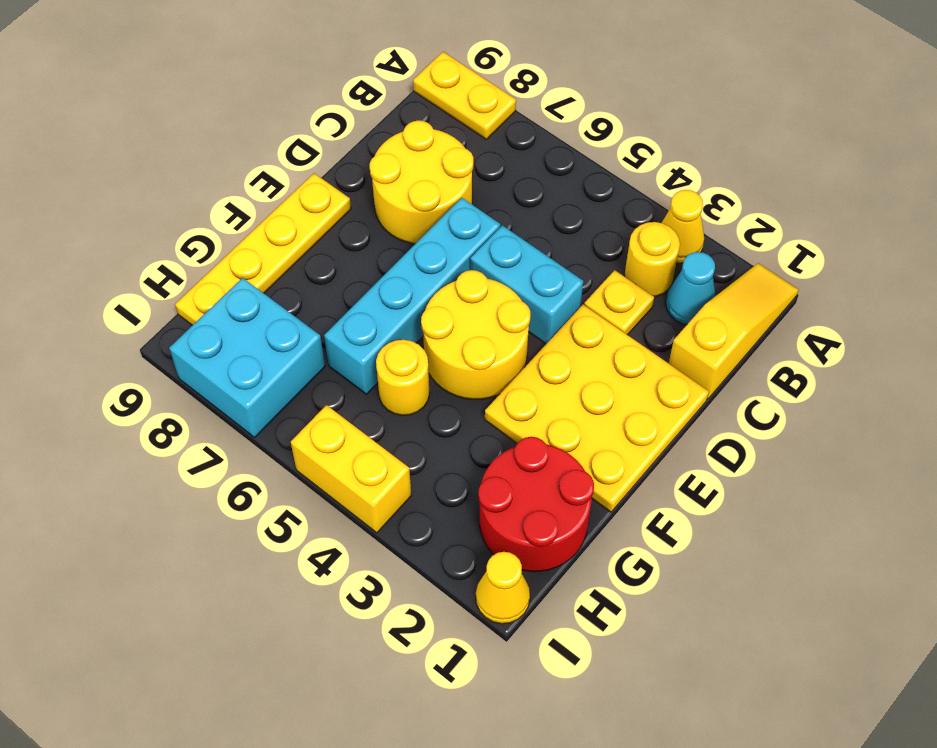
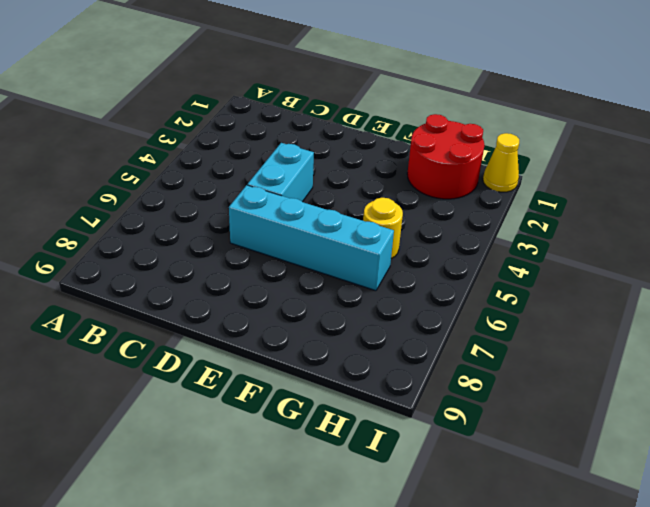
none -> yellow 1x3 slope [669,263,799,399]
none -> yellow 1x1 cone [662,190,704,263]
none -> yellow 1x2 plate [413,52,516,139]

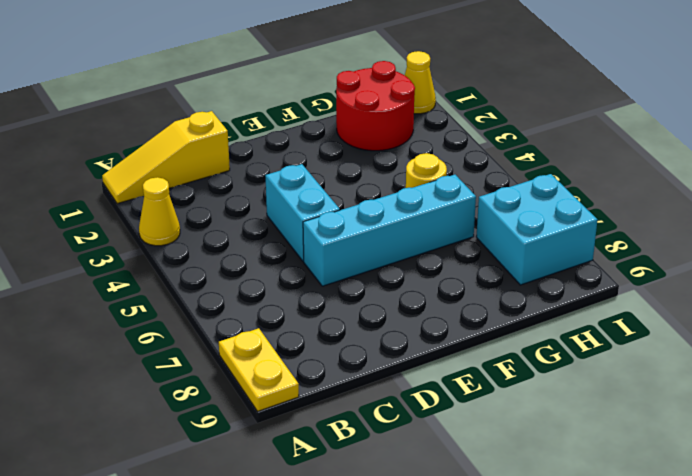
none -> cyan 1x1 cone [666,252,716,325]
none -> yellow 1x1 round brick [624,222,680,297]
none -> yellow 1x1 plate [584,270,654,335]

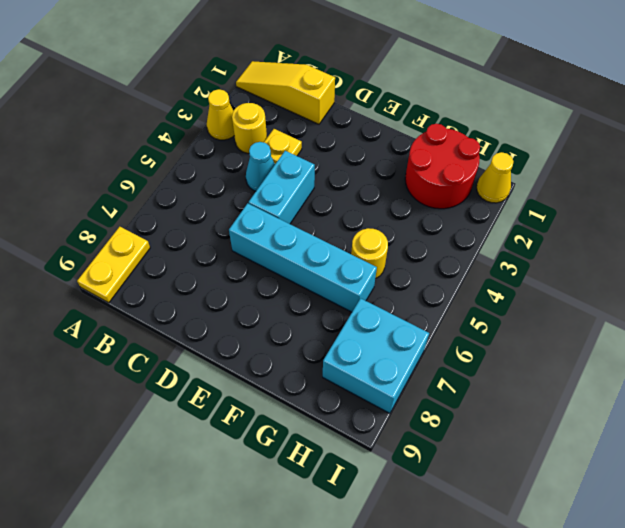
cyan 1x1 cone [246,142,275,191] -> cyan 1x1 cone moved to [666,252,716,325]
none -> yellow 2x2 round brick [370,120,473,244]
none -> yellow 3x3 plate [485,305,709,512]
none -> yellow 2x2 round brick [421,270,531,399]

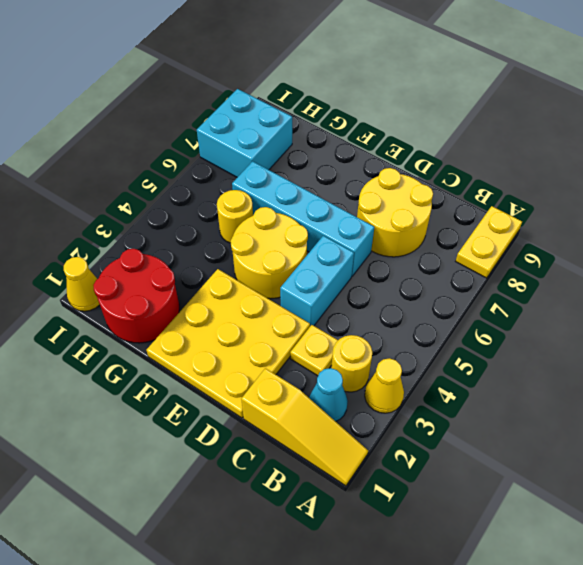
none -> yellow 1x4 plate [175,173,351,325]
none -> yellow 1x2 brick [291,405,411,533]

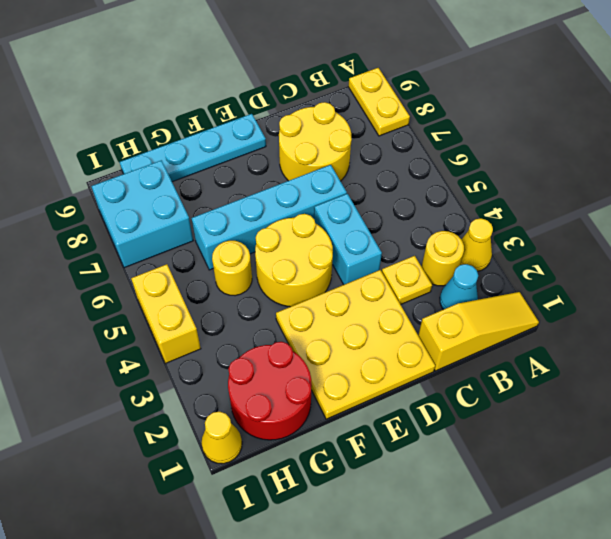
cyan 1x4 plate [120,114,266,182] -> yellow 1x4 plate [175,173,351,325]

